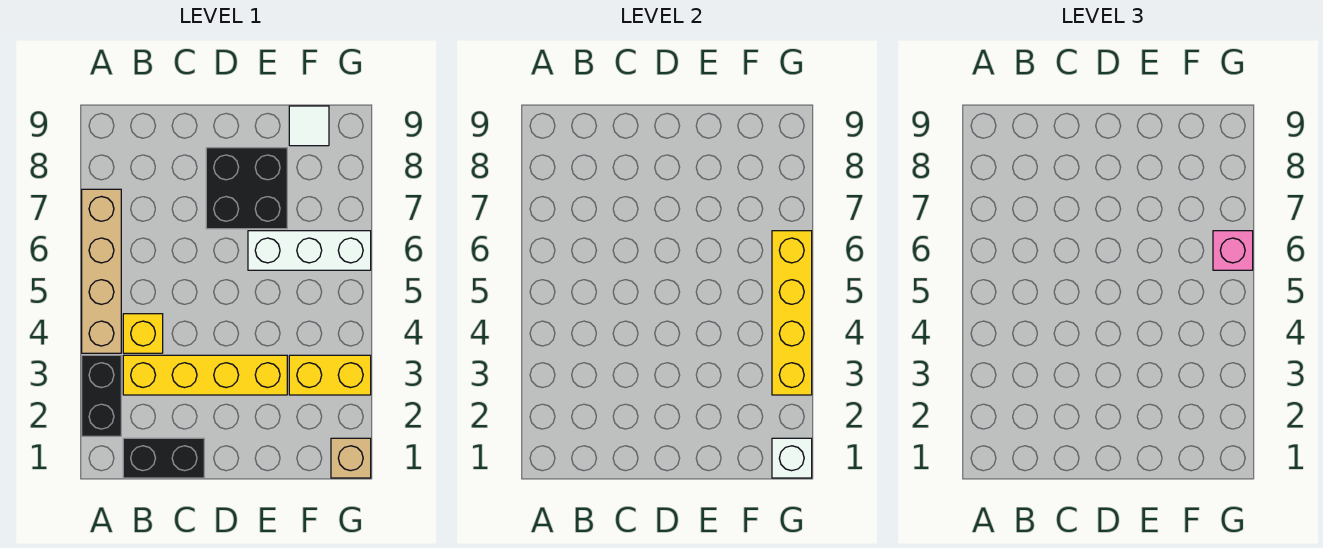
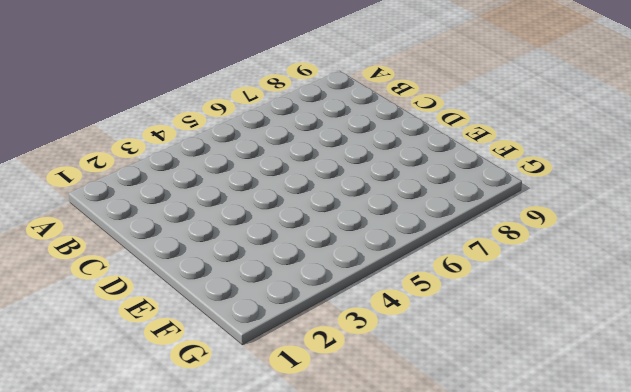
none -> black 1x2 brick [82,355,121,436]
none -> tan 1x4 brick [82,189,121,353]
none -> black 1x2 brick [123,438,204,478]

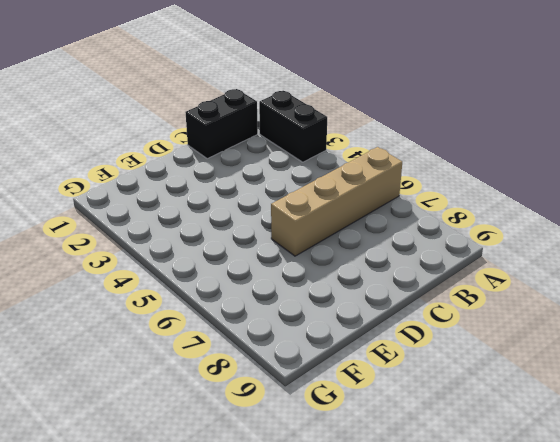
tan 1x4 brick [271,147,402,256] -> tan 1x4 brick turned to [82,189,121,353]
none -> yellow 1x4 brick [123,355,287,395]
none -> yellow 1x1 brick [123,314,163,353]
none -> black 2x2 brick [206,148,287,229]

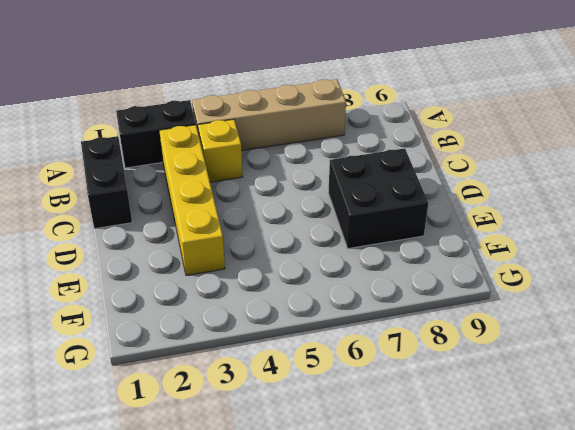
none -> white 1x3 brick [248,231,371,270]
none -> yellow 1x2 brick [289,355,371,395]
none -> white 1x1 tile [289,106,329,146]

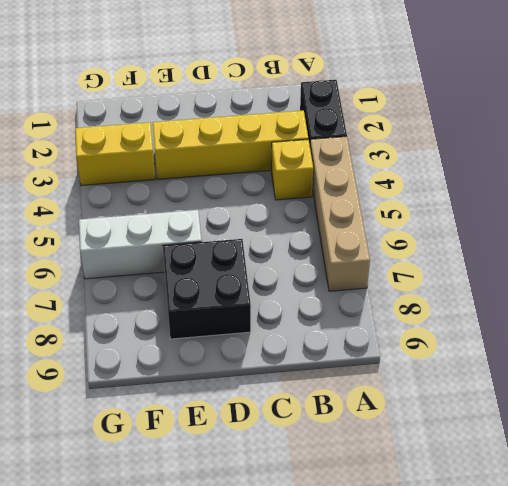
none -> black 1x2 brick [123,438,204,478]
none -> white 1x1 tile [289,106,329,146]
none -> tan 1x1 brick [331,438,371,478]

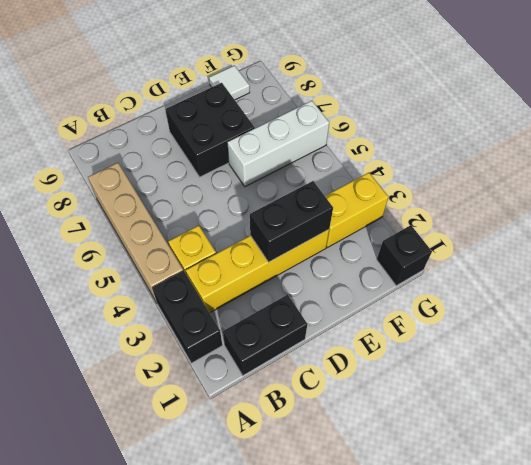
black 1x2 brick [250,181,333,262] -> none
black 1x1 brick [377,225,432,286] -> tan 1x1 brick [331,438,371,478]
none -> white 1x1 brick [772,438,812,478]
none -> yellow 1x4 brick [772,231,812,395]
none -> pink 1x1 brick [1213,231,1253,270]

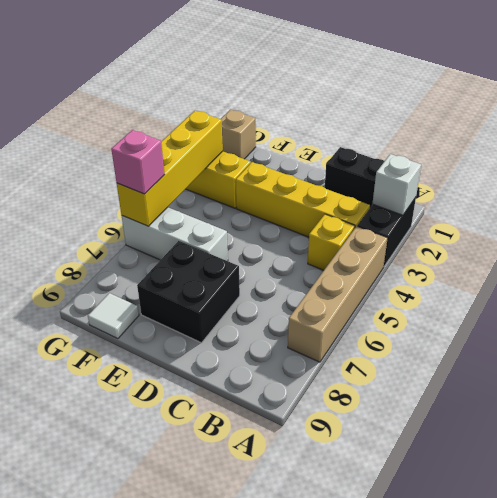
white 1x1 brick [372,154,421,215] -> white 1x1 brick moved to [772,438,812,478]

